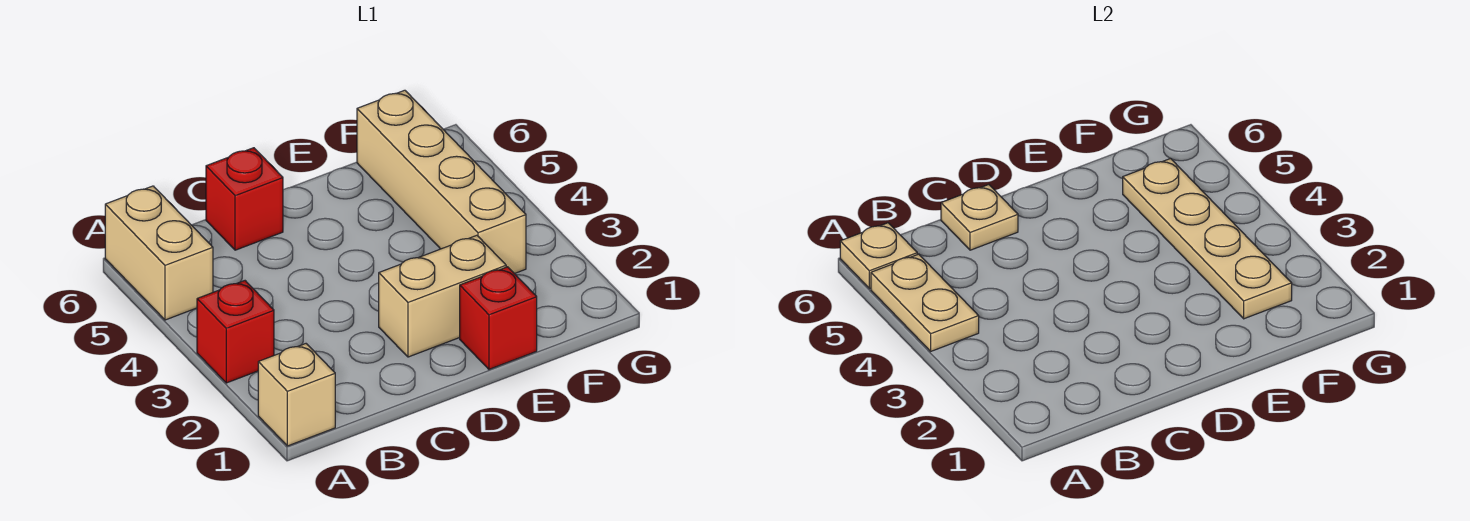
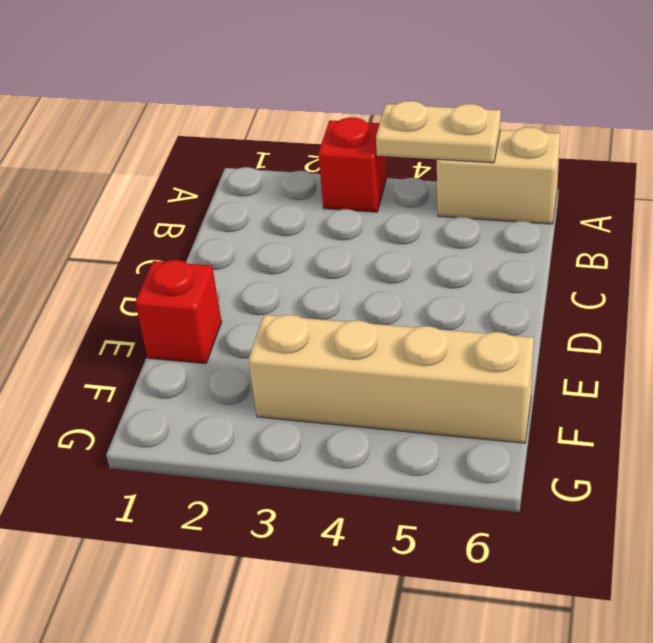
none -> tan 1x1 brick [258,344,335,446]
none -> red 1x1 brick [206,148,283,250]

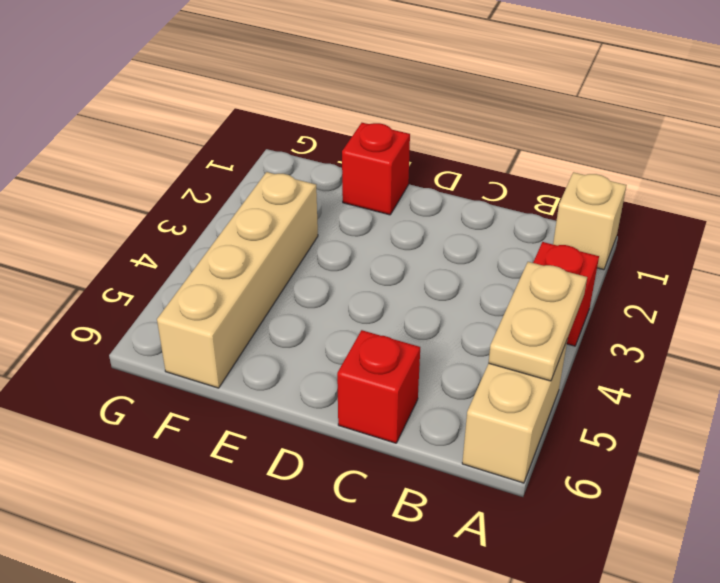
none -> tan 1x2 brick [379,235,506,357]
none -> tan 1x1 plate [840,223,917,289]

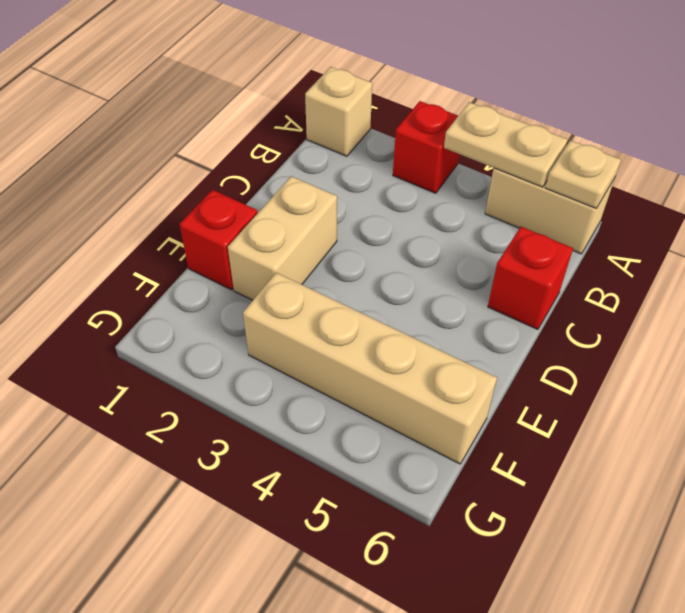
none -> tan 1x1 plate [941,185,1018,250]
none -> tan 1x4 plate [1123,158,1292,319]

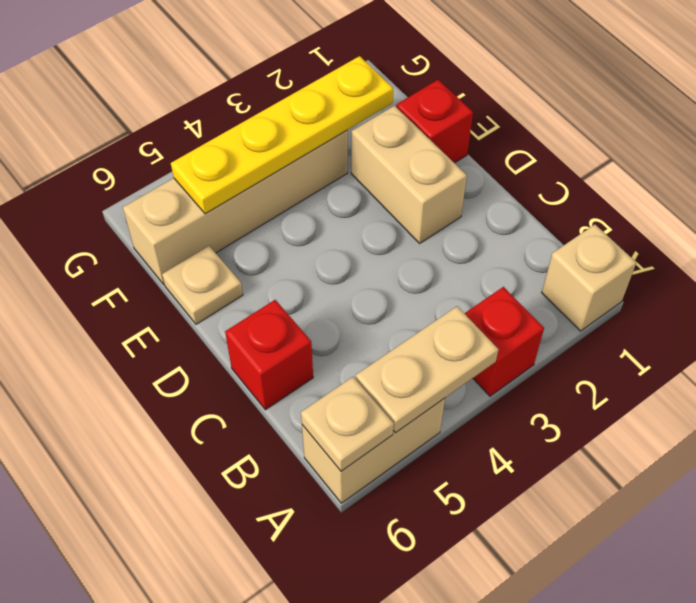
tan 1x1 plate [162,246,243,324] -> tan 1x1 plate moved to [941,185,1018,250]
yellow 1x4 plate [171,56,393,214] -> tan 1x4 plate [1123,158,1292,319]

